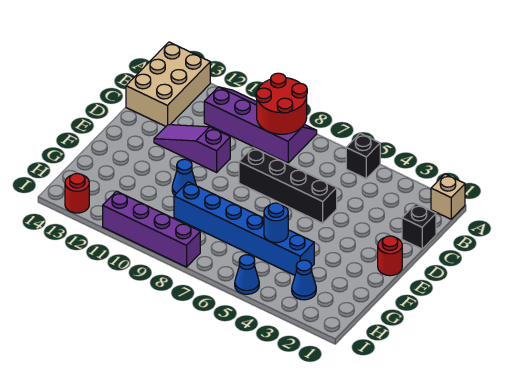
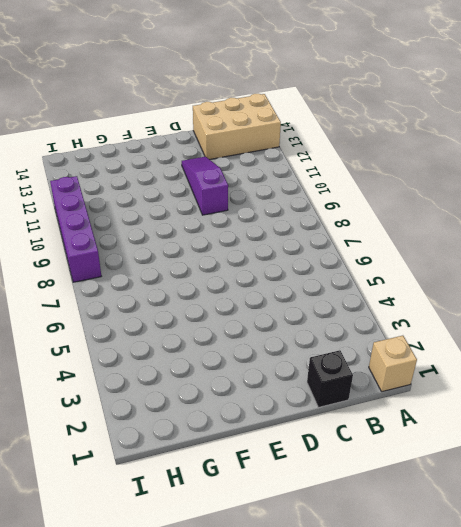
none -> black 1x1 brick [346,134,380,178]
none -> purple 2x4 slope [204,87,317,163]
none -> black 1x4 brick [239,148,337,223]

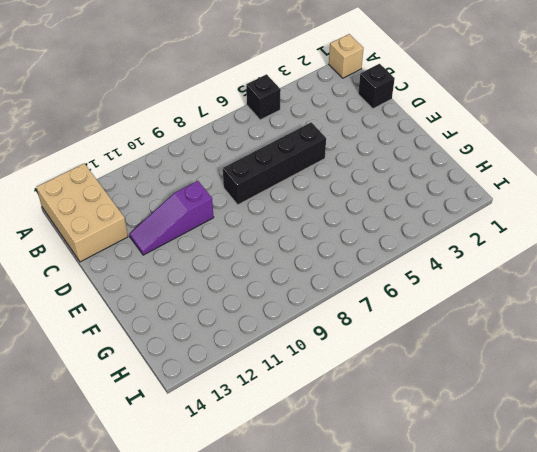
none -> purple 2x4 slope [204,87,317,163]
none -> red 1x1 round brick [378,236,402,276]
none -> blue 1x1 cone [172,159,196,195]

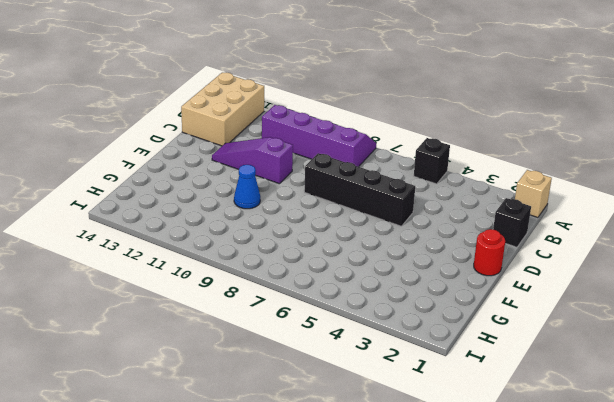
none -> blue 1x6 brick [174,182,314,275]
none -> blue 1x1 cone [292,260,316,300]
none -> blue 1x1 cone [235,255,259,294]

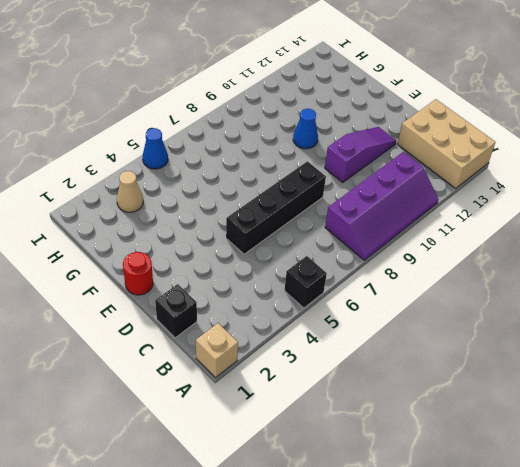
tan 1x1 cone [117,171,143,212] -> blue 1x1 cone [292,260,316,300]
none -> blue 1x6 brick [174,182,314,275]
none -> purple 1x4 brick [103,191,200,267]
none -> red 1x1 round brick [65,173,89,213]

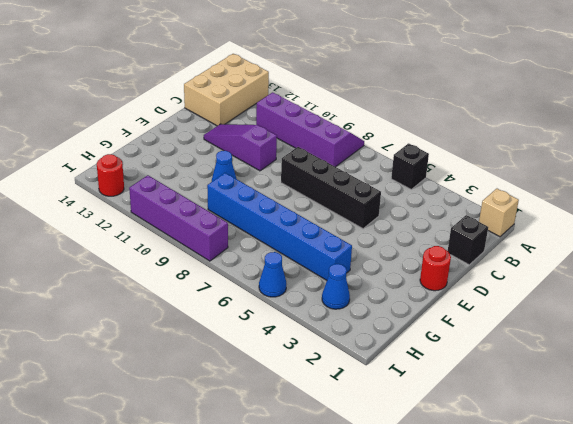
none -> red 2x2 round brick [256,73,307,134]
none -> blue 1x1 round brick [264,203,288,243]

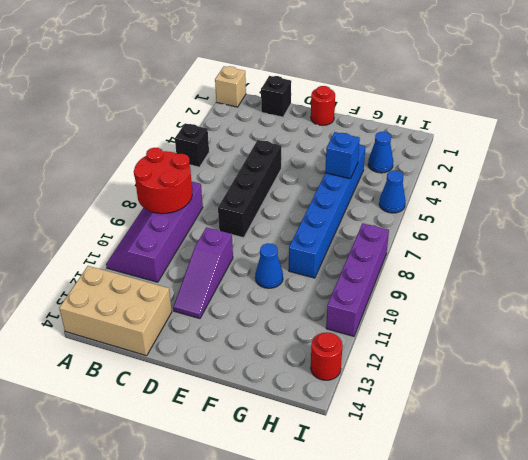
blue 1x1 brick [325,132,360,179] -> blue 1x1 round brick [264,203,288,243]

